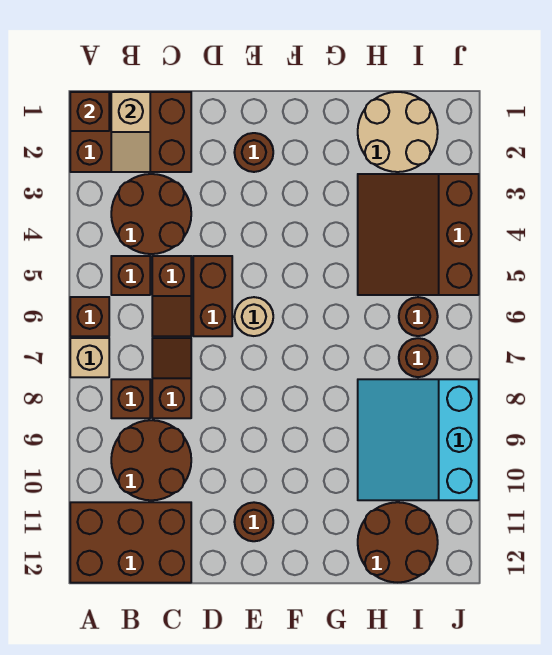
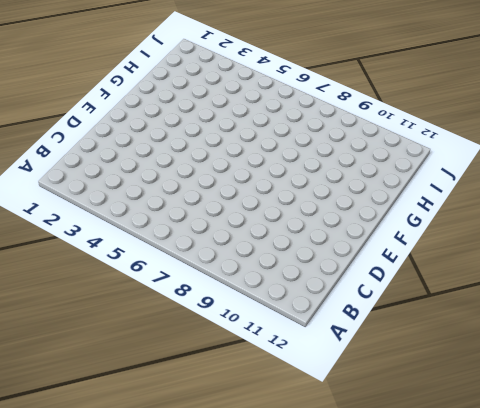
none -> brown 2x3 brick [70,92,191,172]
none -> brown 1x1 brick [70,297,109,336]
none -> tan 1x1 brick [70,338,109,377]

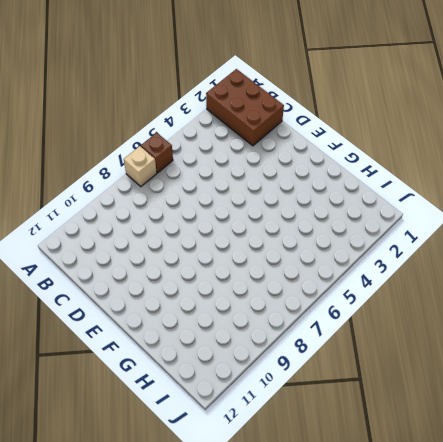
none -> brown 2x3 brick [70,502,191,583]
none -> brown 2x2 round brick [111,174,191,254]
none -> brown 1x1 brick [111,256,150,295]

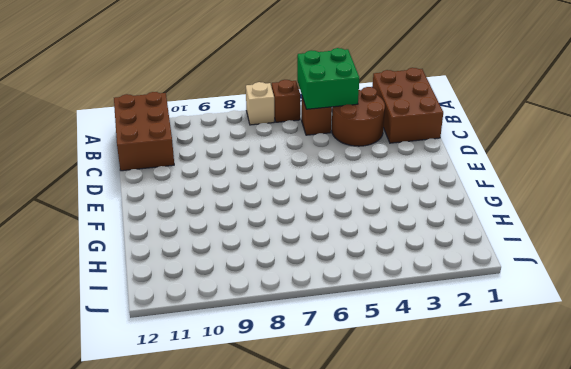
green 2x2 brick [297,48,359,109] -> none
none -> brown 1x1 brick [111,379,150,418]
none -> brown 2x2 round brick [111,420,191,500]
none -> brown 1x2 slope [152,256,191,336]

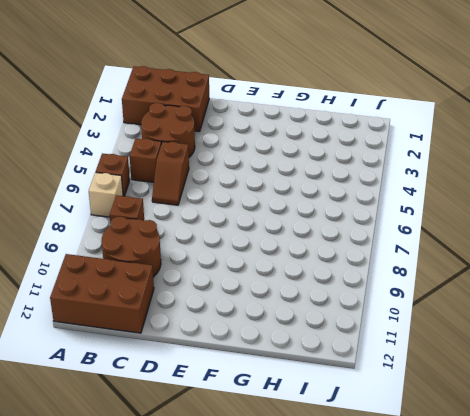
none -> brown 1x2 slope [152,338,191,418]
none -> brown 1x2 brick [193,256,232,336]
none -> brown 1x1 round brick [234,133,273,172]

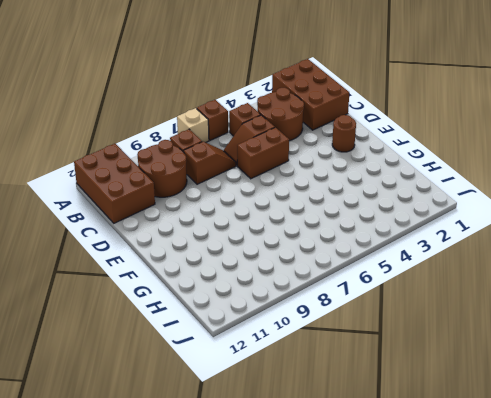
none -> tan 1x1 round brick [234,297,273,336]
none -> brown 1x1 round brick [234,502,273,541]
none -> tan 2x2 round brick [358,92,438,172]

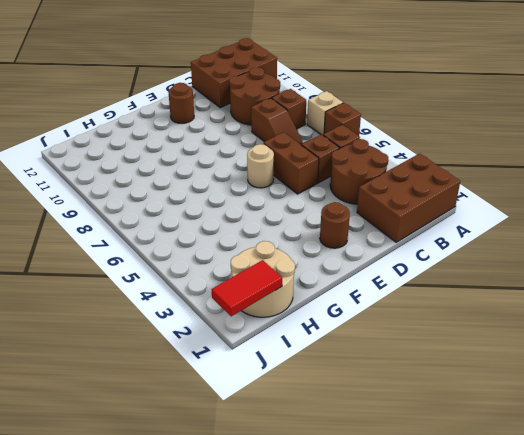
red 1x2 tile [212,260,282,316] -> none
none -> brown 3x3 slope [358,174,479,295]
none -> cyan 3x3 slope [358,379,479,500]
none -> brown 2x2 round brick [358,502,438,582]

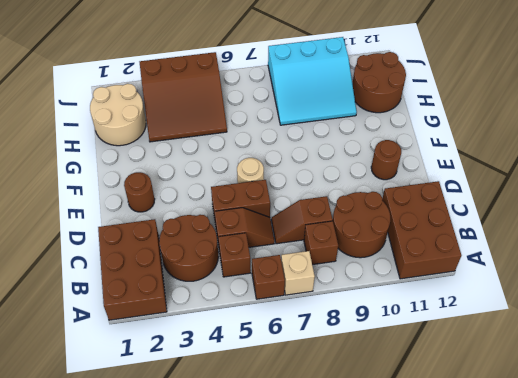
none -> brown 1x1 round brick [399,297,438,336]
none -> brown 1x1 round brick [399,338,438,377]
none -> brown 1x1 brick [70,92,109,131]

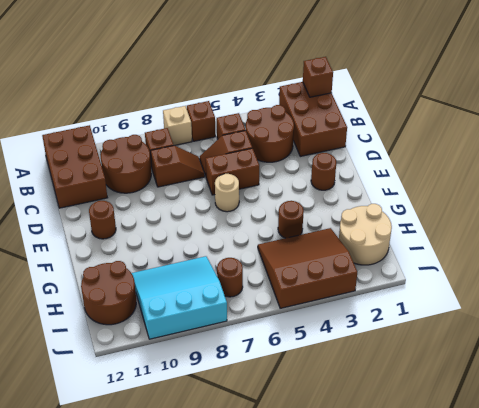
brown 1x1 round brick [278,201,304,238] -> brown 1x1 round brick moved to [399,297,438,336]
none -> tan 1x2 slope [111,92,150,172]

